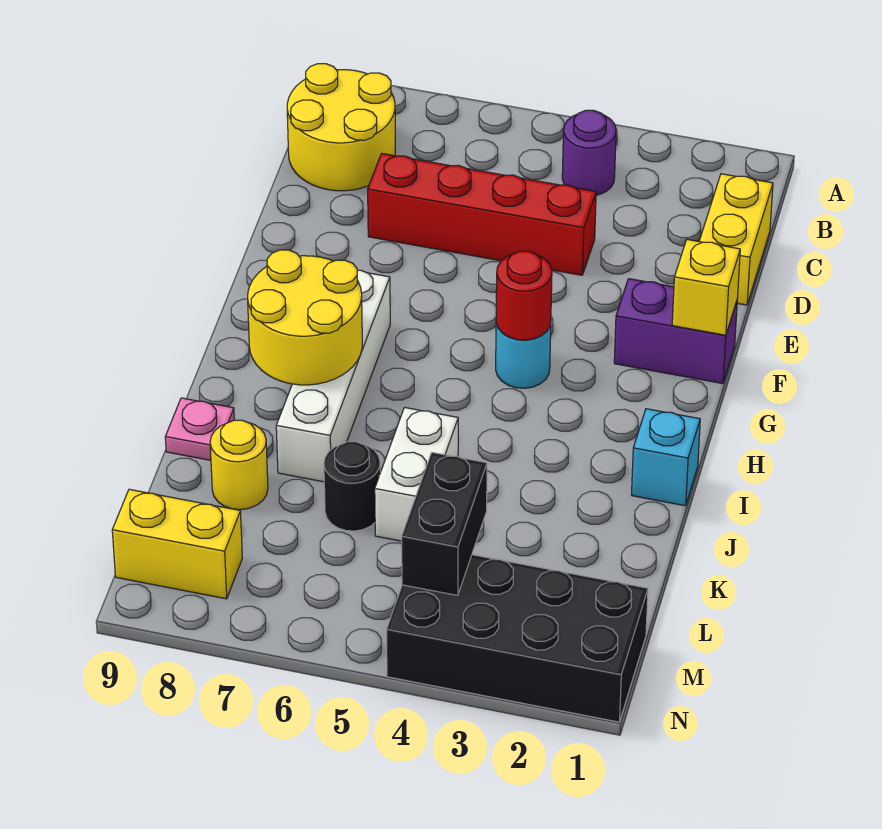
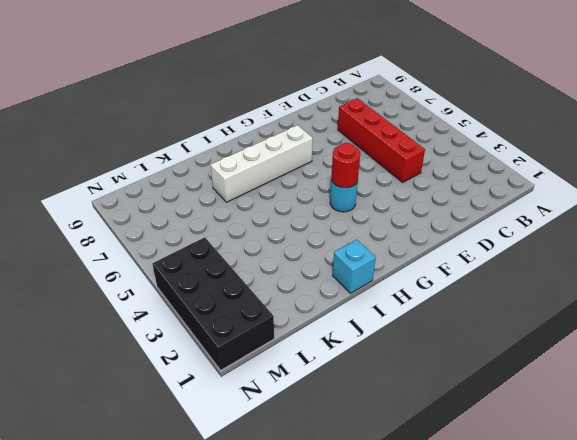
none -> purple 1x1 round brick [562,110,616,195]
none -> yellow 2x2 round brick [287,64,396,191]
none -> yellow 1x2 brick [699,174,773,305]

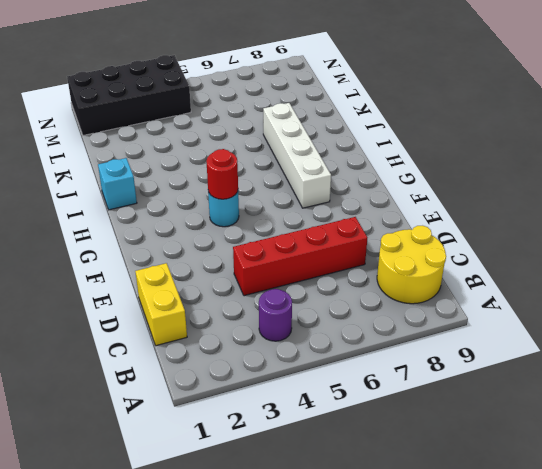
none -> purple 1x2 brick [614,279,737,384]
none -> white 1x2 brick [375,408,458,541]
none -> pink 1x1 plate [165,398,234,460]

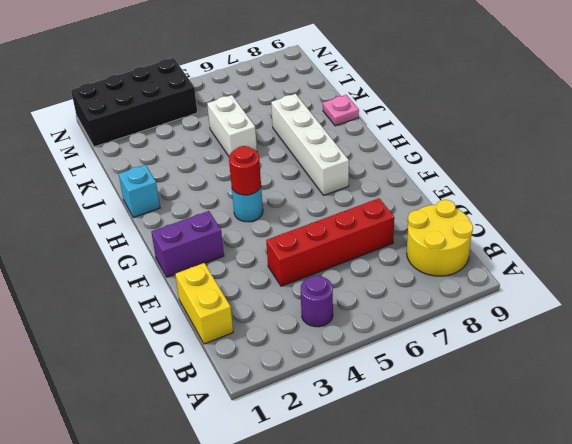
none -> black 1x1 round brick [324,442,380,531]
none -> yellow 1x1 round brick [210,420,268,510]
none -> yellow 1x2 brick [112,489,242,599]

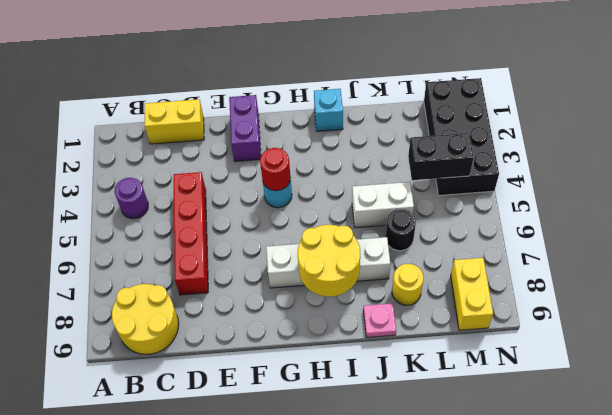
none -> yellow 1x1 brick [672,240,740,335]

